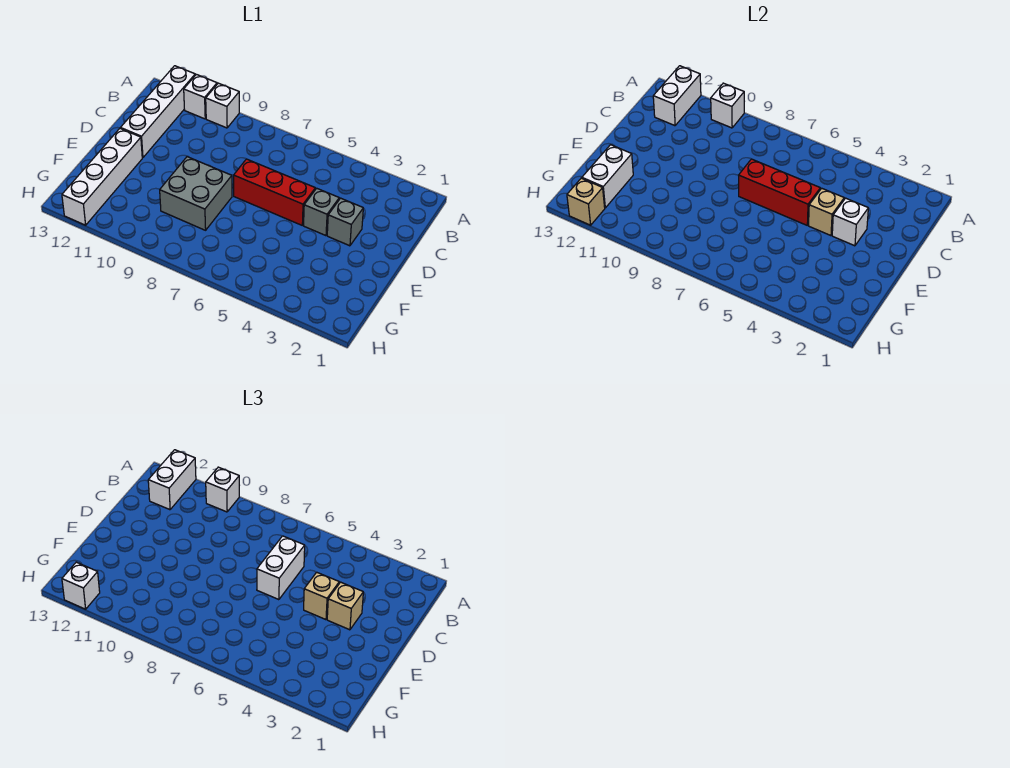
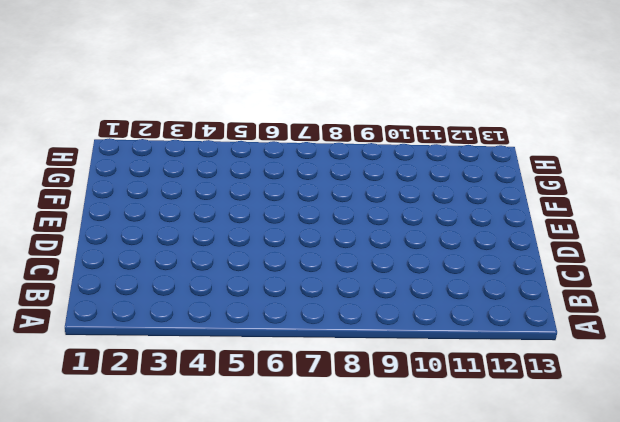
none -> white 1x1 brick [206,83,239,128]
none -> white 1x1 brick [184,74,217,119]
none -> white 1x4 brick [121,66,195,158]

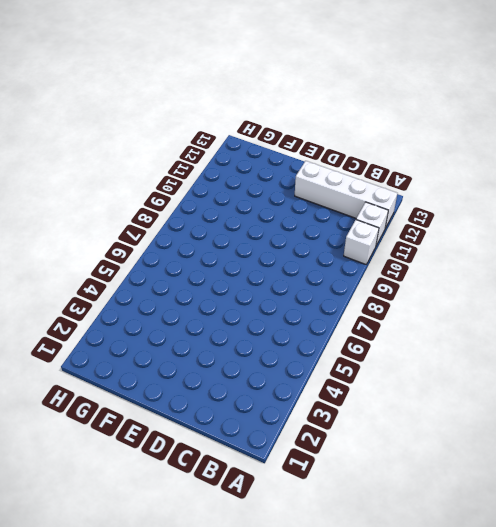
none -> grey 1x1 brick [327,198,363,246]
none -> grey 1x1 brick [304,188,339,236]
none -> red 1x3 brick [234,159,315,225]

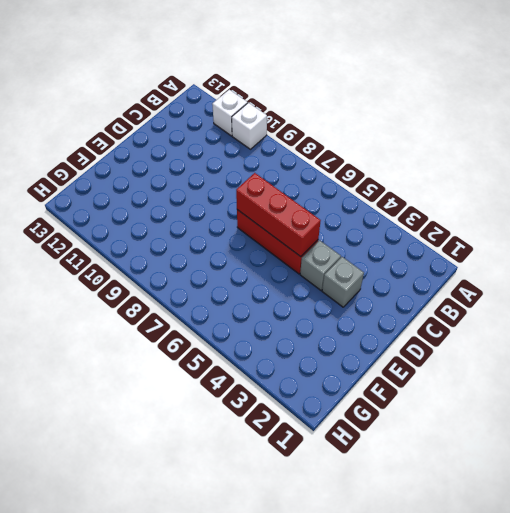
none -> white 1x4 brick [121,66,195,158]
none -> grey 2x2 brick [160,157,232,230]
none -> white 1x4 brick [62,128,142,225]

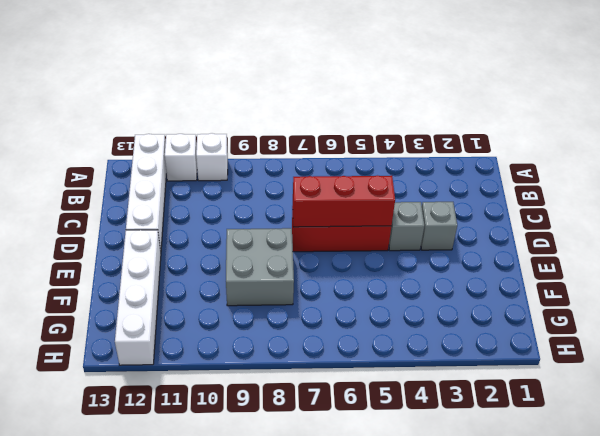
none -> white 1x1 brick [711,83,744,128]
none -> white 1x2 brick [653,66,701,126]
none -> white 1x1 brick [832,198,868,246]

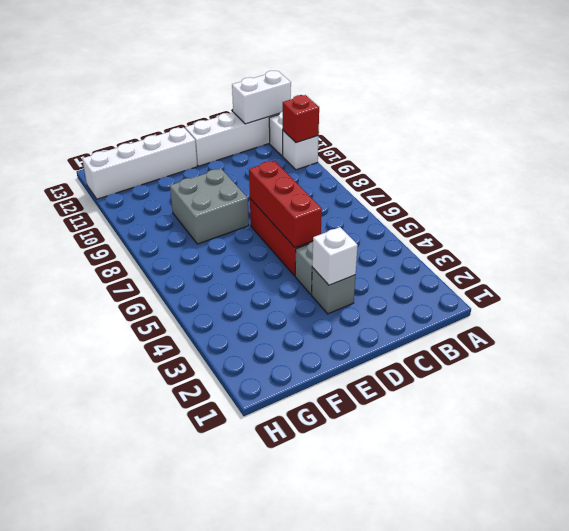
red 1x1 brick [283,95,319,143] -> white 1x1 brick [711,83,744,128]
none -> tan 1x1 brick [809,188,844,236]
none -> white 1x2 brick [582,145,633,208]
none -> tan 1x1 brick [567,178,605,225]

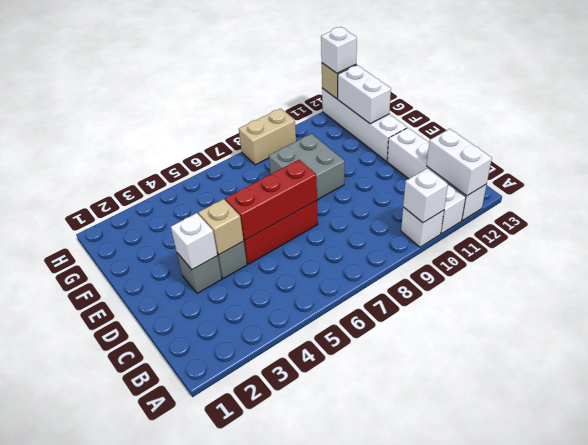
tan 1x2 brick [239,108,296,165] -> none
none -> white 1x1 brick [206,467,239,512]
none -> white 1x2 brick [148,450,196,510]
none -> white 1x2 brick [257,536,305,600]

